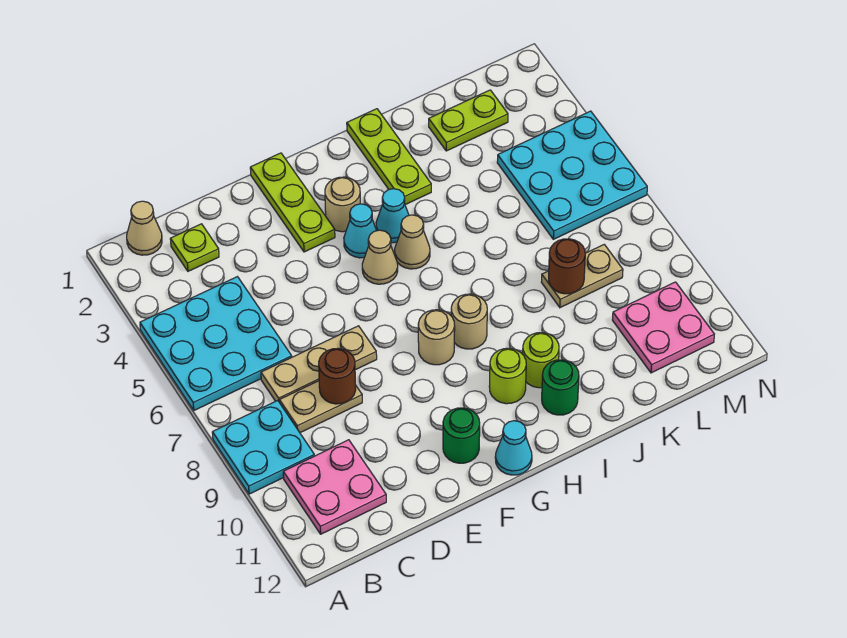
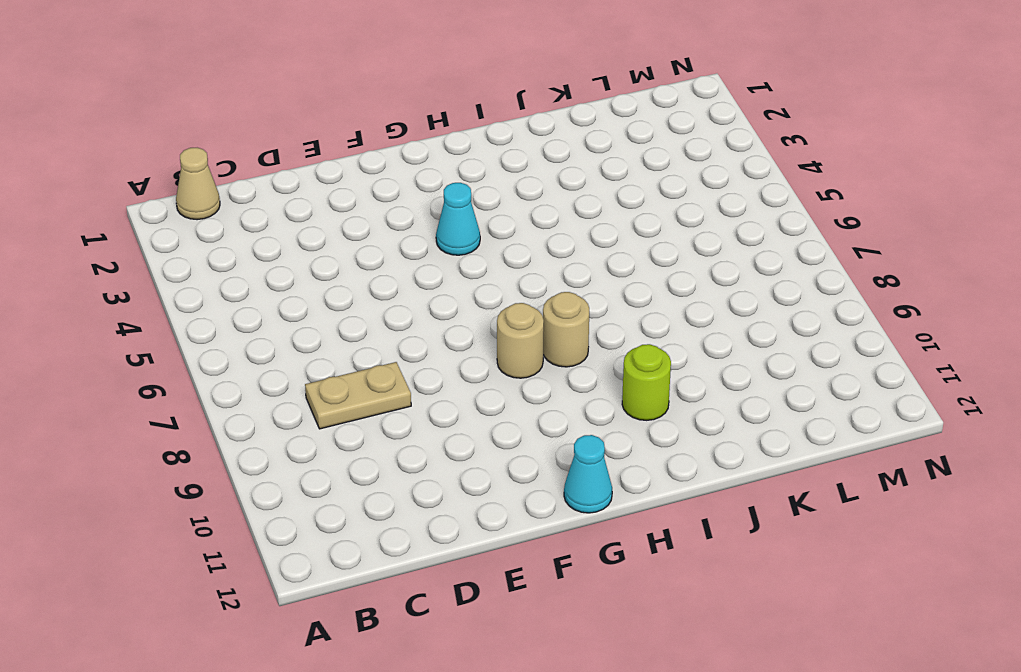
none -> cyan 3x3 plate [140,277,292,410]
none -> cyan 2x2 plate [212,401,314,494]
none -> pink 2x2 plate [283,440,386,534]

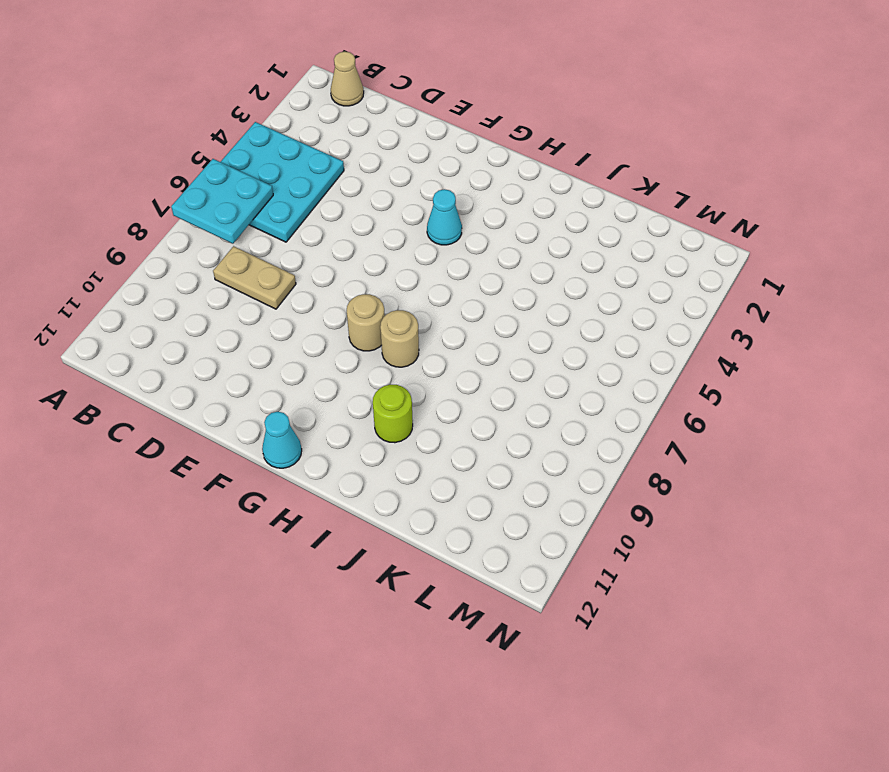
cyan 2x2 plate [171,159,273,244] -> cyan 2x2 plate moved to [212,401,314,494]
none -> pink 2x2 plate [283,440,386,534]
none -> lime 1x1 plate [170,224,219,271]
none -> tan 1x3 plate [261,326,377,403]

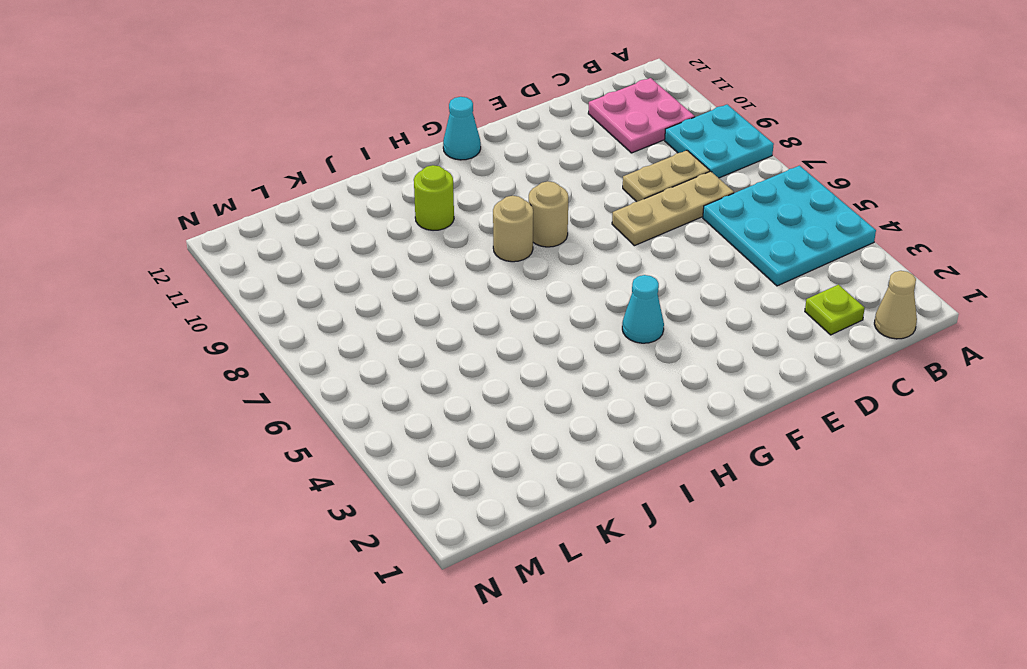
none -> lime 1x3 plate [250,153,335,252]
none -> green 1x1 round brick [443,408,480,463]
none -> tan 1x1 round brick [325,177,360,232]

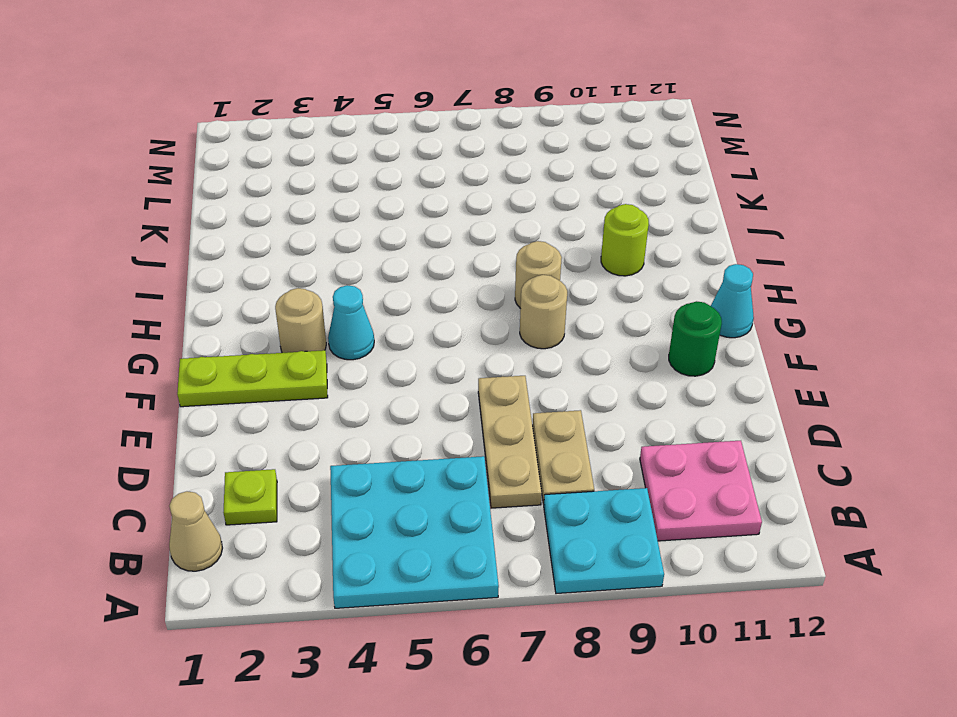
none -> tan 1x1 cone [362,230,398,284]
none -> cyan 1x1 cone [376,189,409,243]
none -> tan 1x1 cone [395,215,430,269]

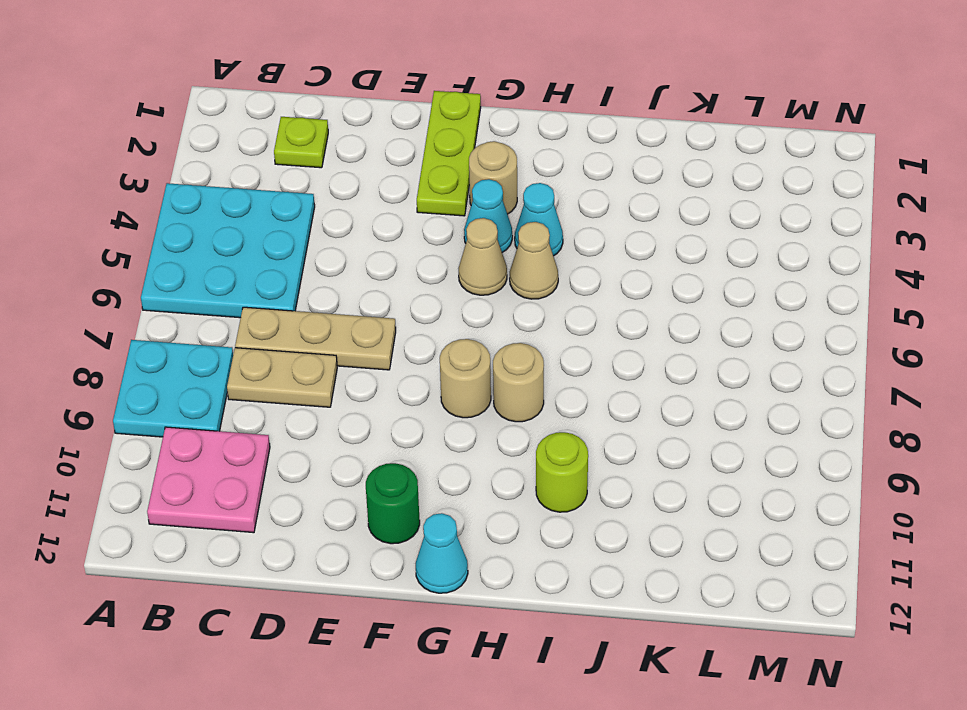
none -> tan 1x1 cone [127,201,162,255]
none -> lime 1x1 round brick [489,348,526,404]
none -> lime 1x3 plate [347,109,431,205]

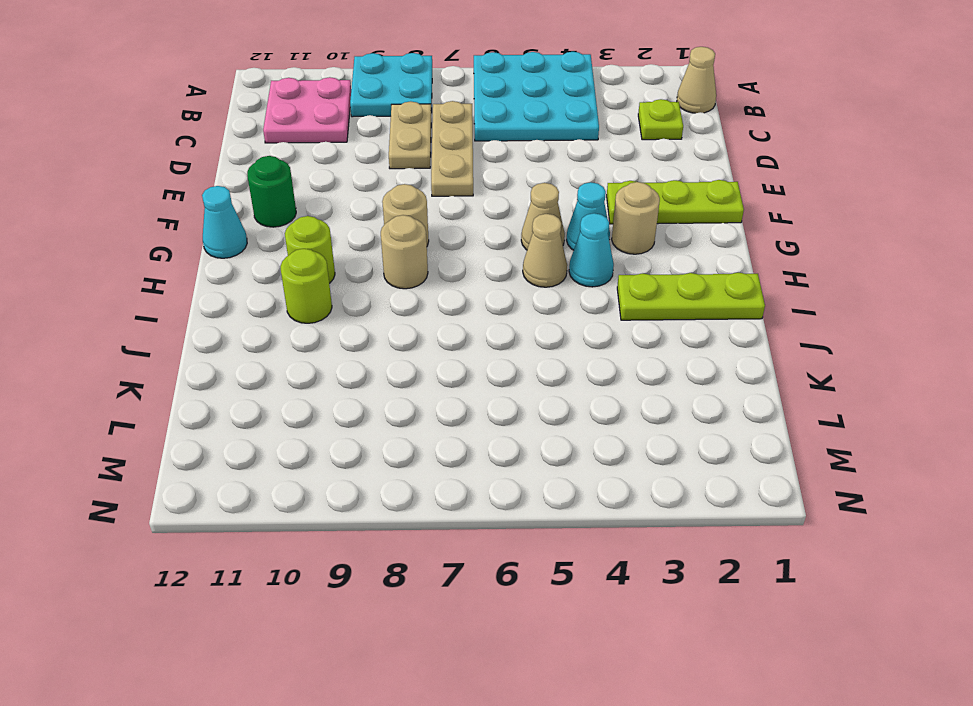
none -> green 1x1 round brick [542,360,579,415]
none -> lime 1x2 plate [429,90,508,151]
none -> tan 1x2 plate [541,245,623,308]

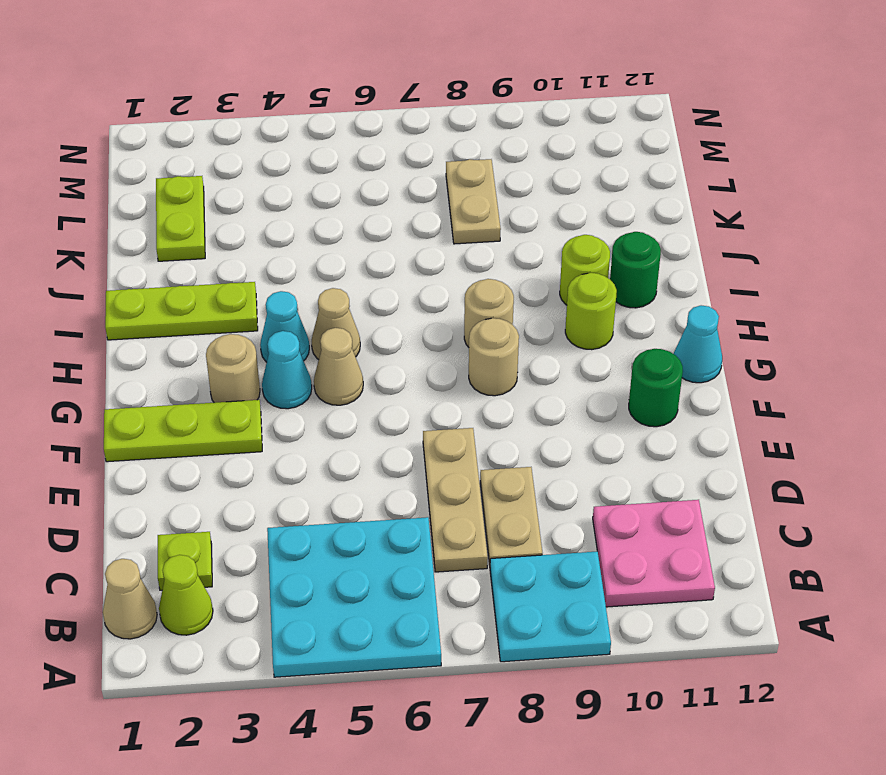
lime 1x1 cone [159,555,213,635] -> none
none -> cyan 3x3 plate [497,111,647,239]
none -> pink 2x2 plate [613,282,714,373]
none -> brown 1x1 round brick [319,348,356,404]

